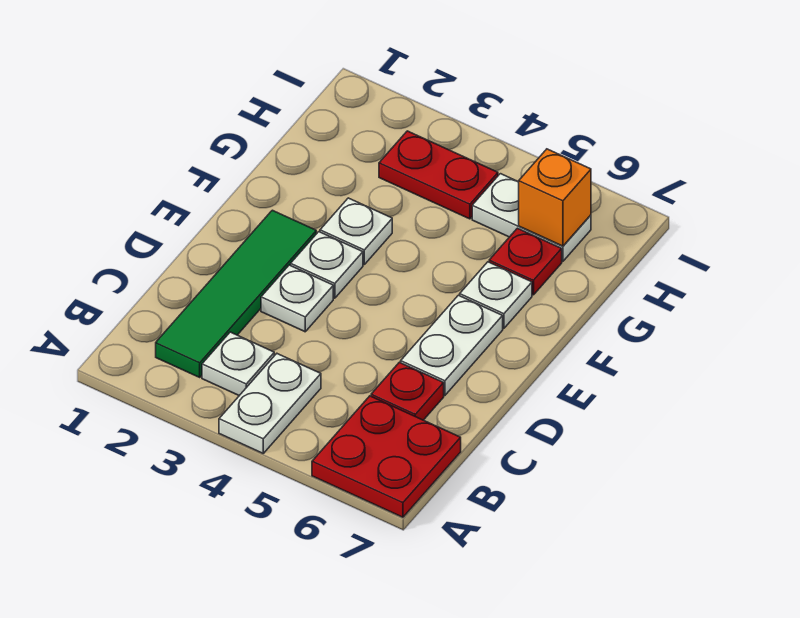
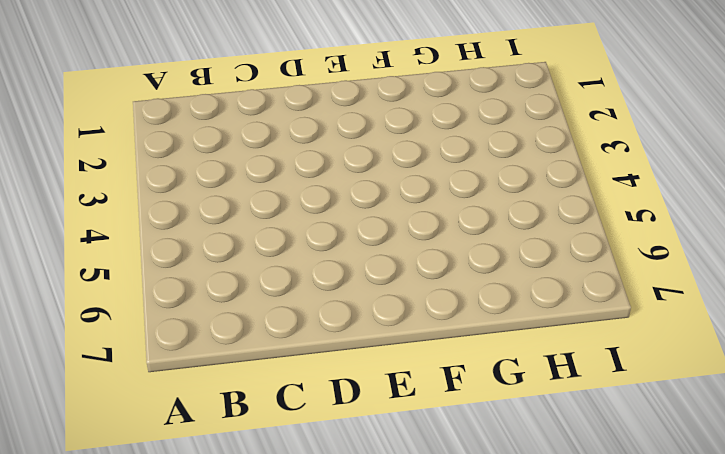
none -> white 1x2 plate [219,354,321,453]
none -> red 2x2 plate [312,396,461,517]
none -> green 1x4 tile [156,210,316,377]

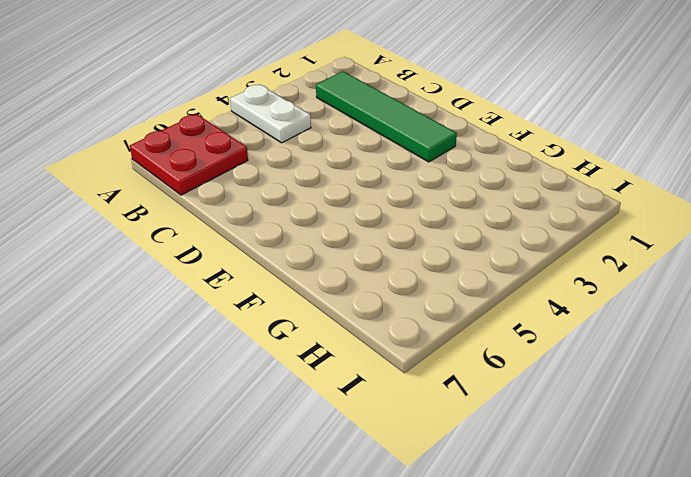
none -> white 1x1 plate [202,332,274,396]
none -> red 1x1 plate [371,362,444,420]
none -> white 1x1 plate [261,265,333,332]

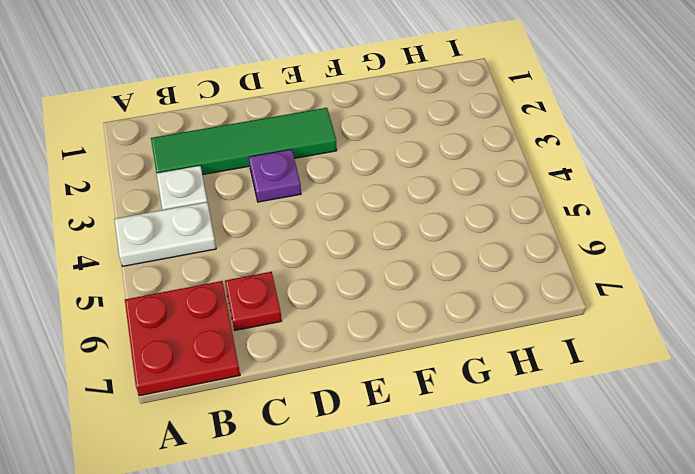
purple 1x1 plate [249,149,301,202] -> white 1x1 plate [261,265,333,332]
none -> white 1x2 plate [401,295,503,396]
none -> white 1x1 plate [291,232,363,298]
none -> white 1x1 plate [320,198,392,265]

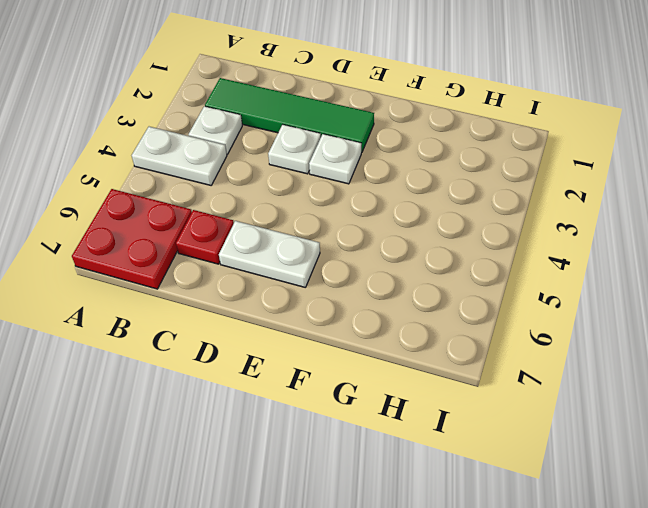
none -> white 1x1 plate [320,198,392,265]
none -> white 1x1 plate [460,262,532,328]
none -> red 1x1 plate [489,228,562,295]

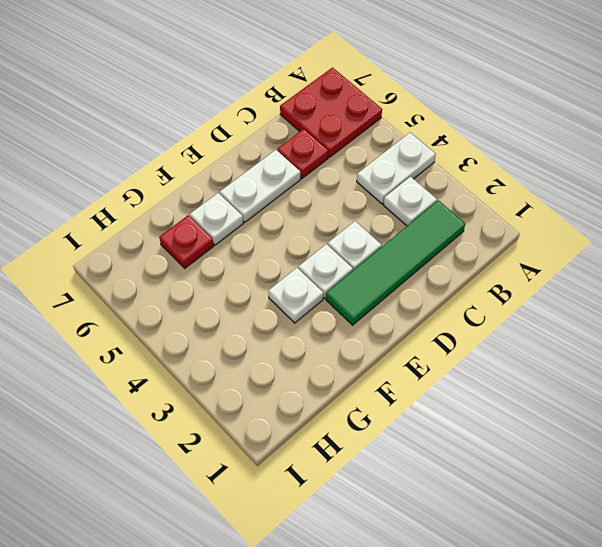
none -> red 1x2 plate [379,131,498,219]
none -> white 1x2 plate [472,174,591,261]
none -> orange 1x1 brick [519,149,591,246]

